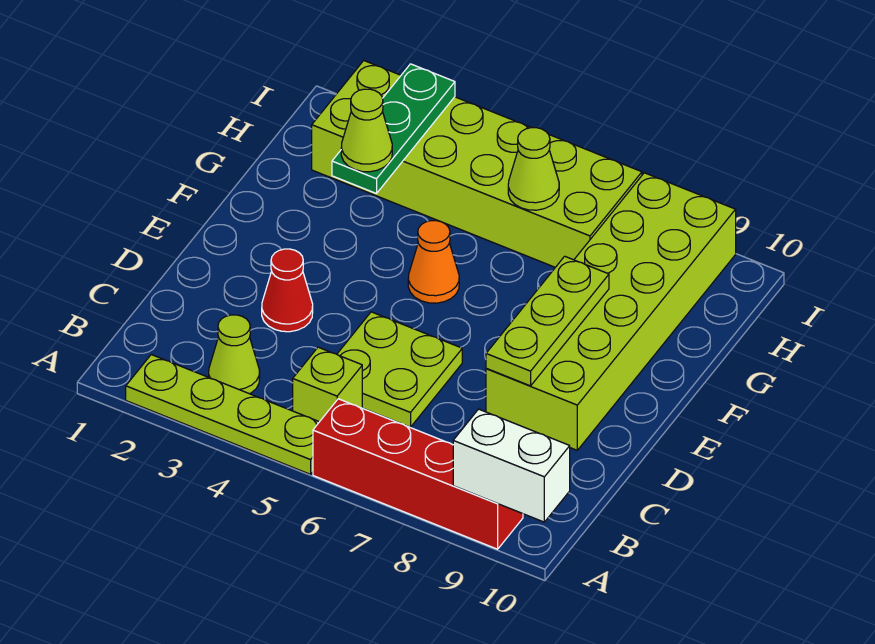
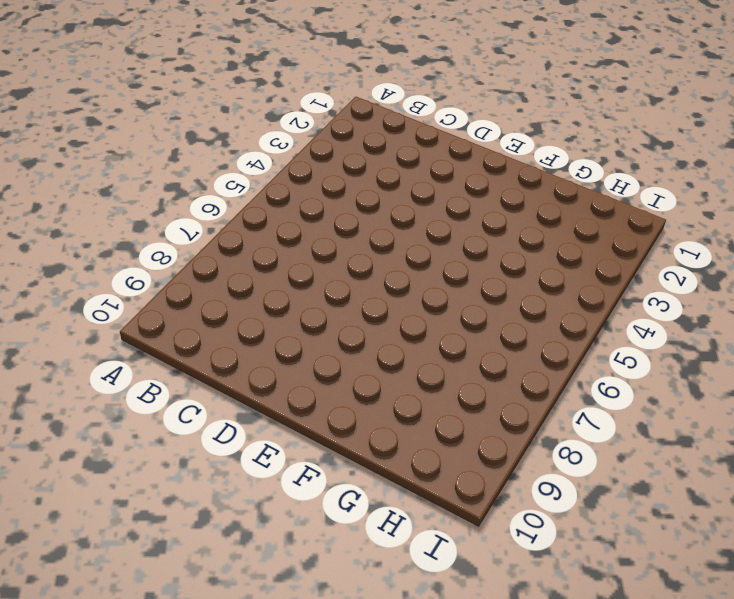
none -> lime 1x4 plate [126,355,319,474]
none -> red 1x4 brick [313,399,523,549]
none -> lime 1x1 cone [209,315,260,394]

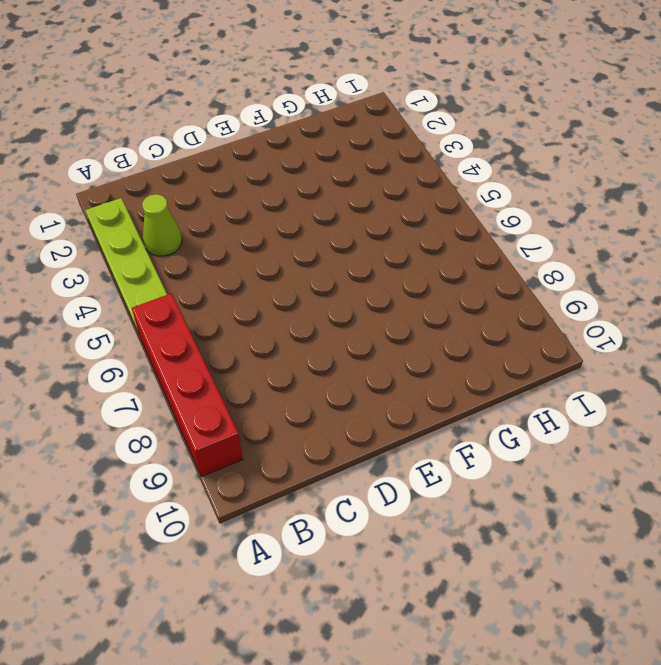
none -> lime 1x1 brick [293,347,362,422]
none -> lime 2x2 plate [337,312,462,427]
none -> red 1x1 cone [262,249,313,332]

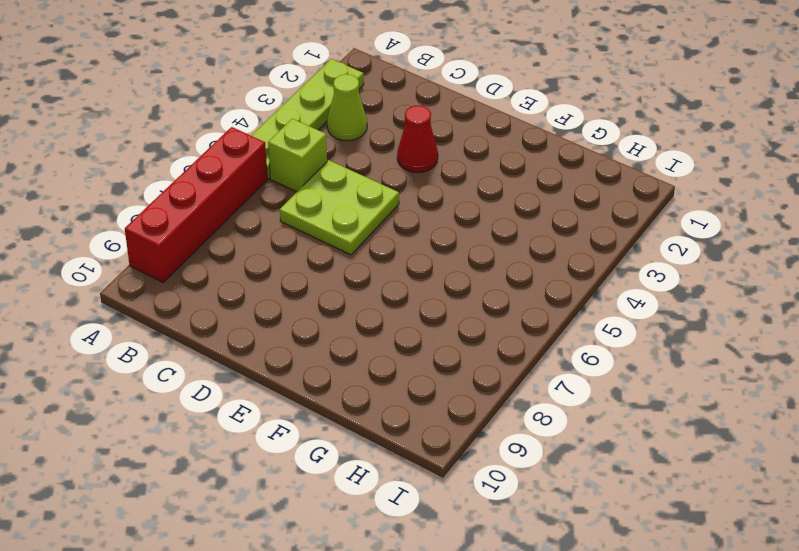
none -> lime 2x6 brick [486,173,736,450]
none -> orange 1x1 cone [408,221,459,303]
none -> lime 2x6 brick [312,61,642,267]

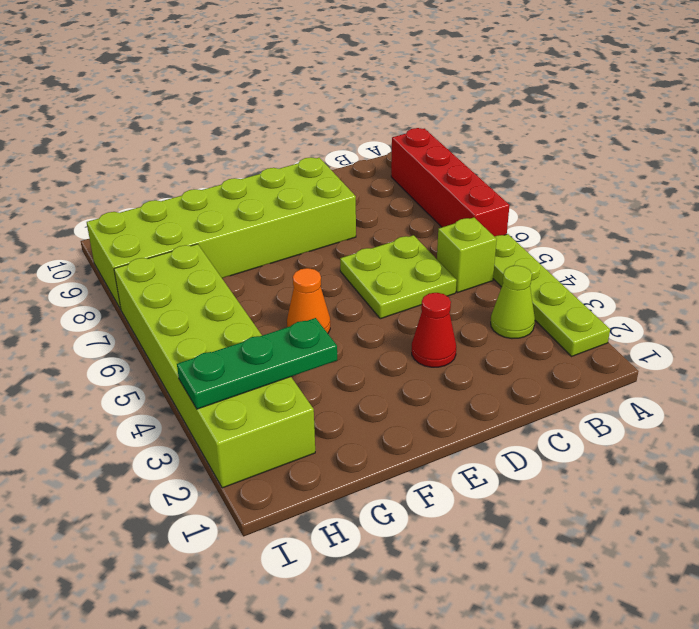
none -> white 1x2 brick [453,409,570,522]
none -> lime 1x3 plate [486,256,609,386]
none -> lime 1x1 cone [508,128,559,210]

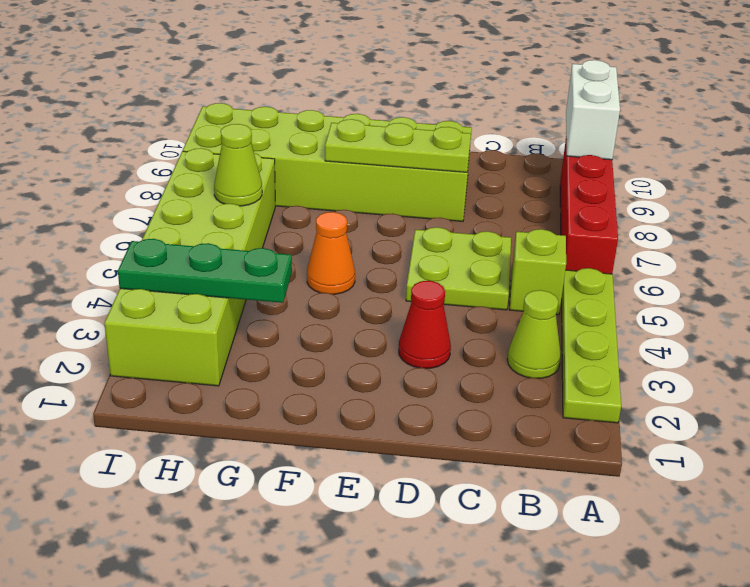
none -> lime 1x1 cone [341,89,392,172]

